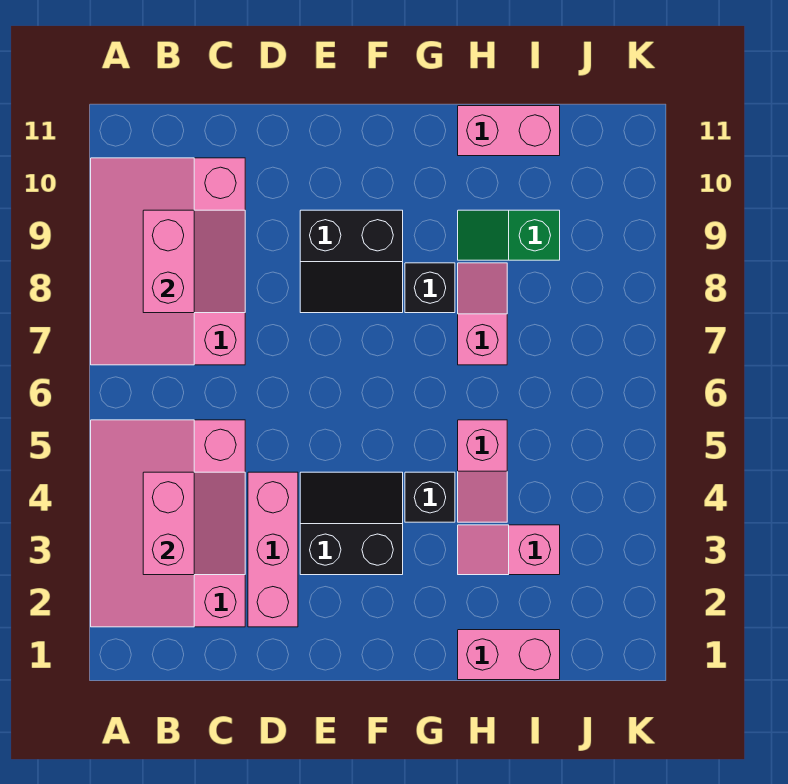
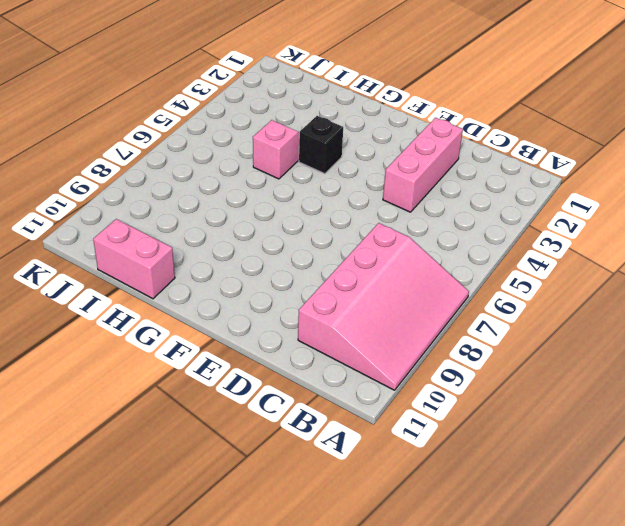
none -> pink 3x4 slope [91,420,245,627]
none -> black 2x2 slope [300,472,403,575]
none -> black 2x2 slope [300,210,403,313]

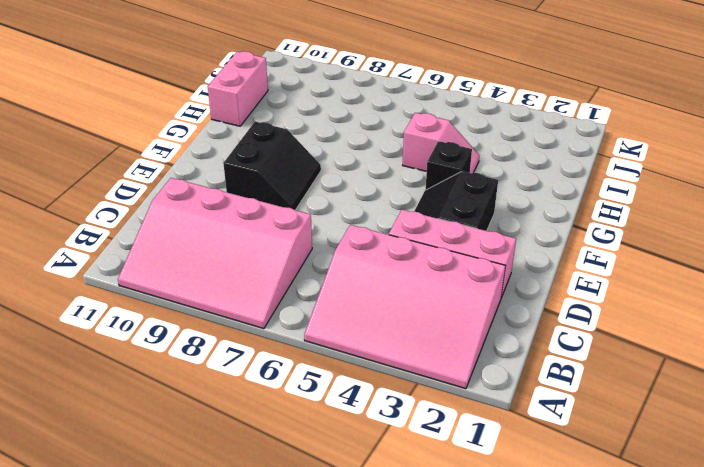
none -> black 1x1 brick [405,263,455,313]
none -> pink 1x2 brick [458,630,560,680]
none -> pink 1x2 slope [458,525,560,575]

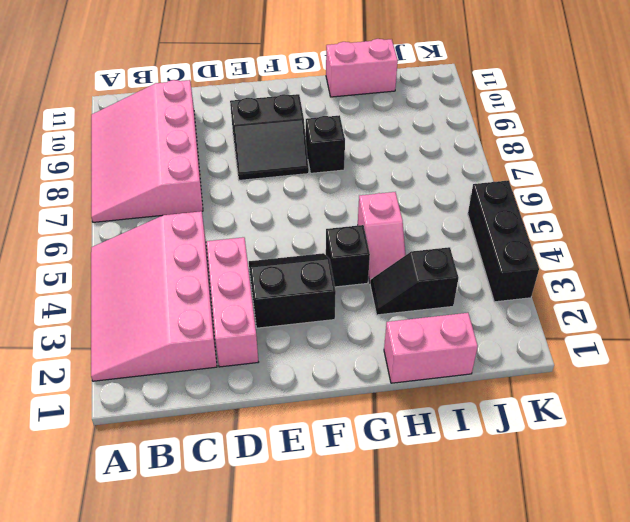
black 1x2 slope [370,247,458,315] -> pink 1x2 slope [458,525,560,575]
black 1x3 brick [468,180,539,302] -> none
none -> pink 1x2 slope [458,263,507,365]
none -> green 1x2 slope [458,210,560,260]
none -> pink 2x2 slope [143,472,245,575]

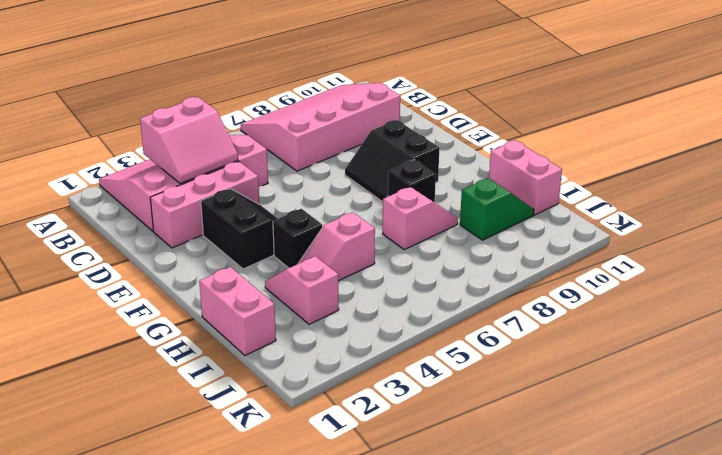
green 1x2 slope [460,178,534,240] -> green 1x2 slope turned to [458,210,560,260]
none -> pink 2x2 slope [143,210,245,313]

